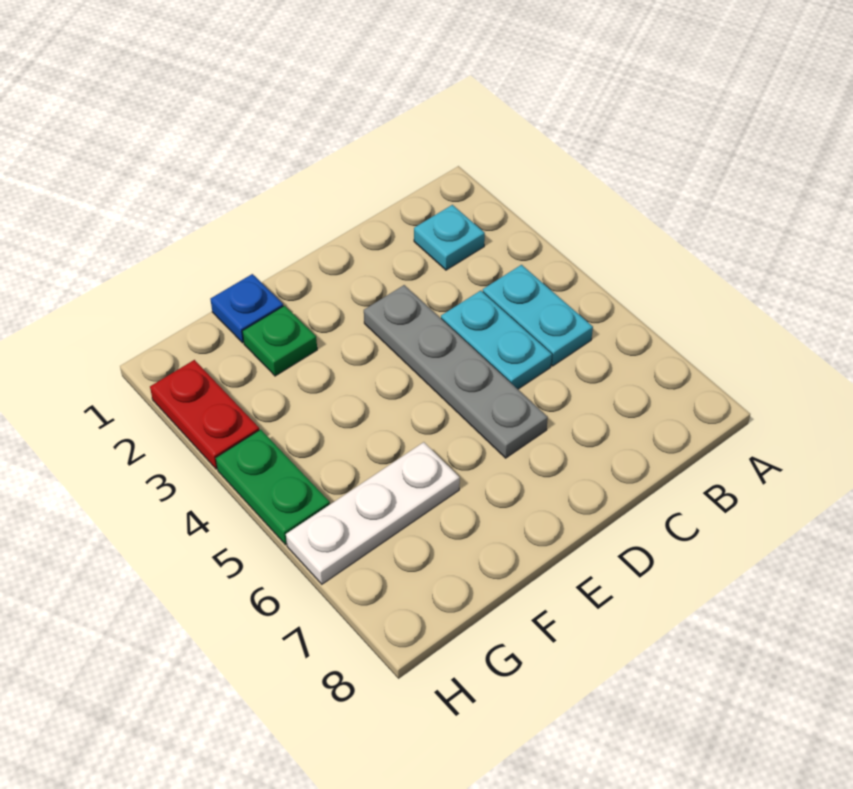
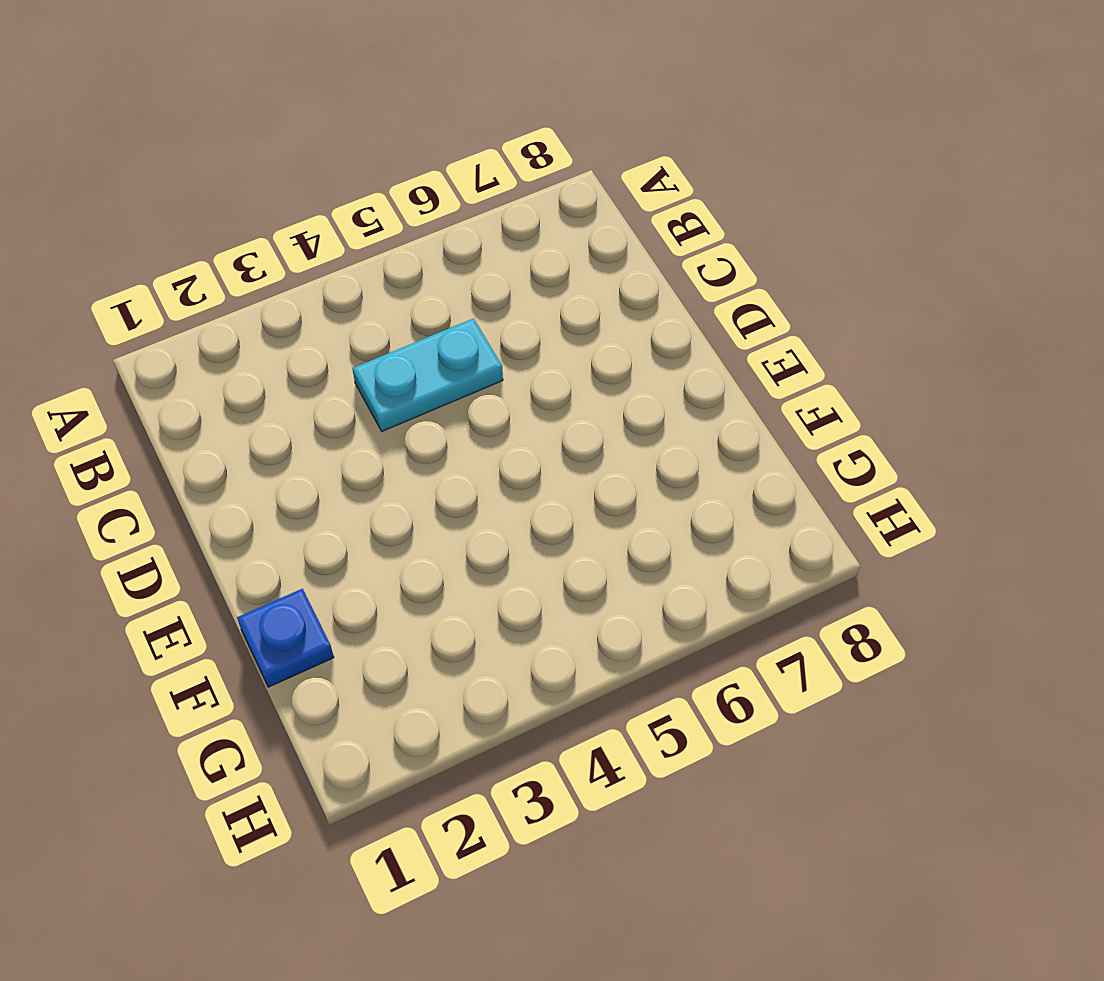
none -> cyan 1x1 plate [414,205,485,270]
none -> cyan 1x2 plate [483,265,593,366]

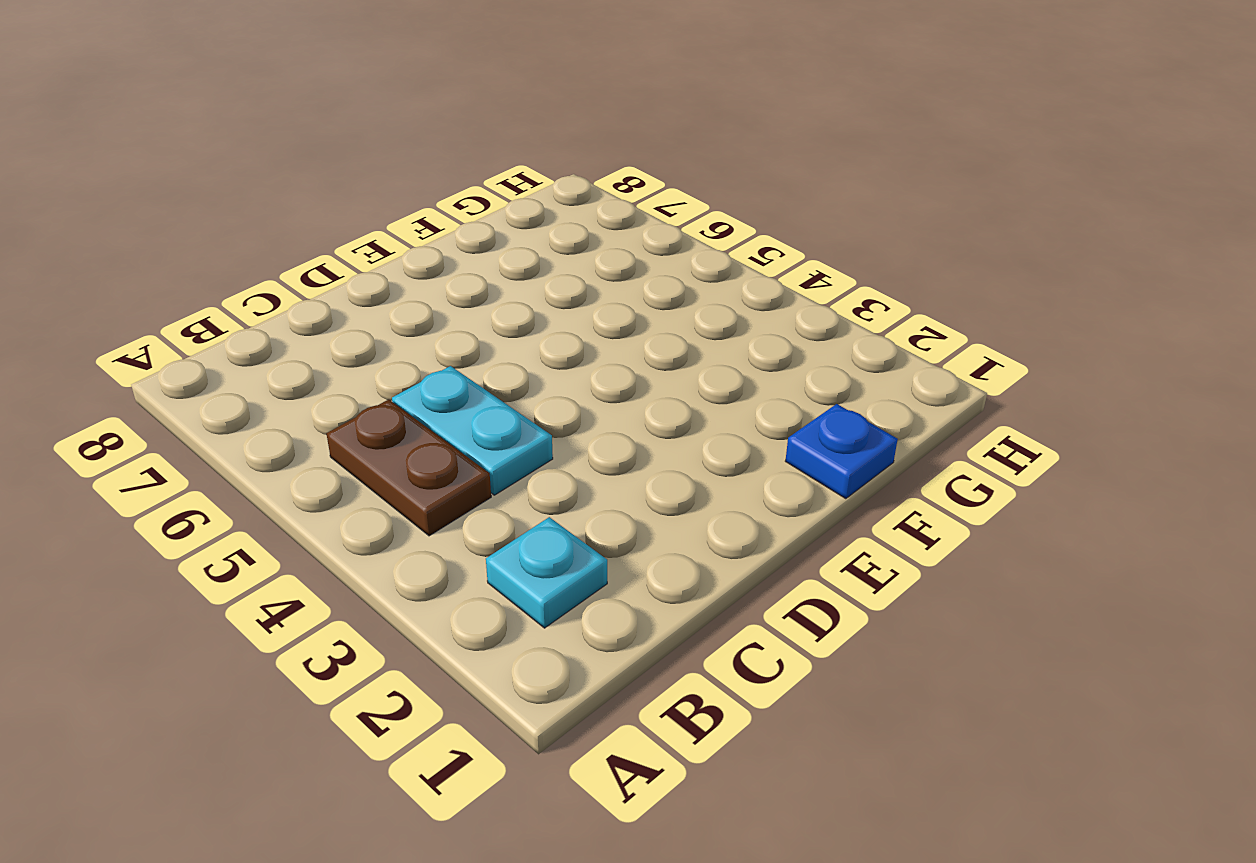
brown 1x2 plate [326,399,491,536] -> cyan 1x2 plate [483,265,593,366]
none -> grey 1x4 plate [364,285,548,458]
none -> green 1x1 plate [242,306,317,376]

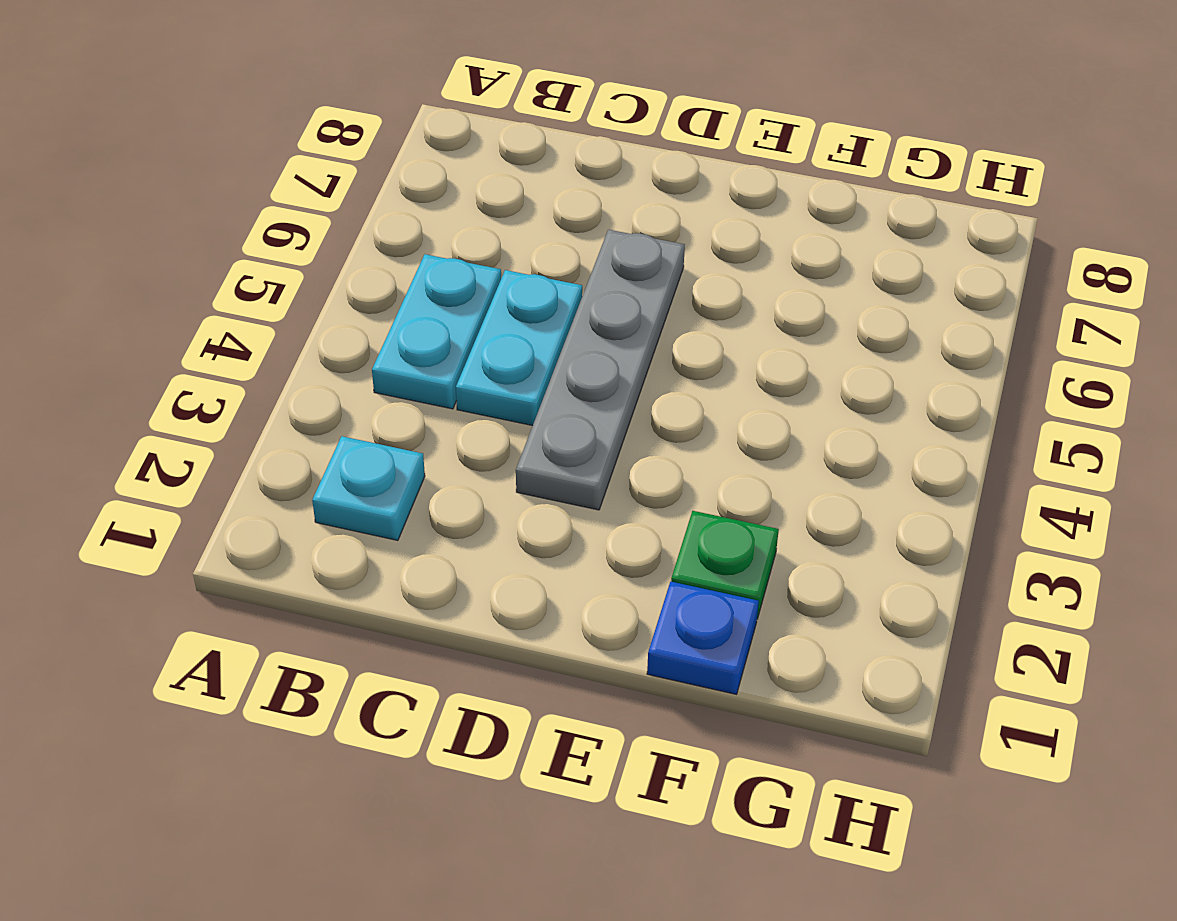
none -> white 1x3 plate [286,442,460,584]
none -> red 1x2 plate [150,360,259,469]

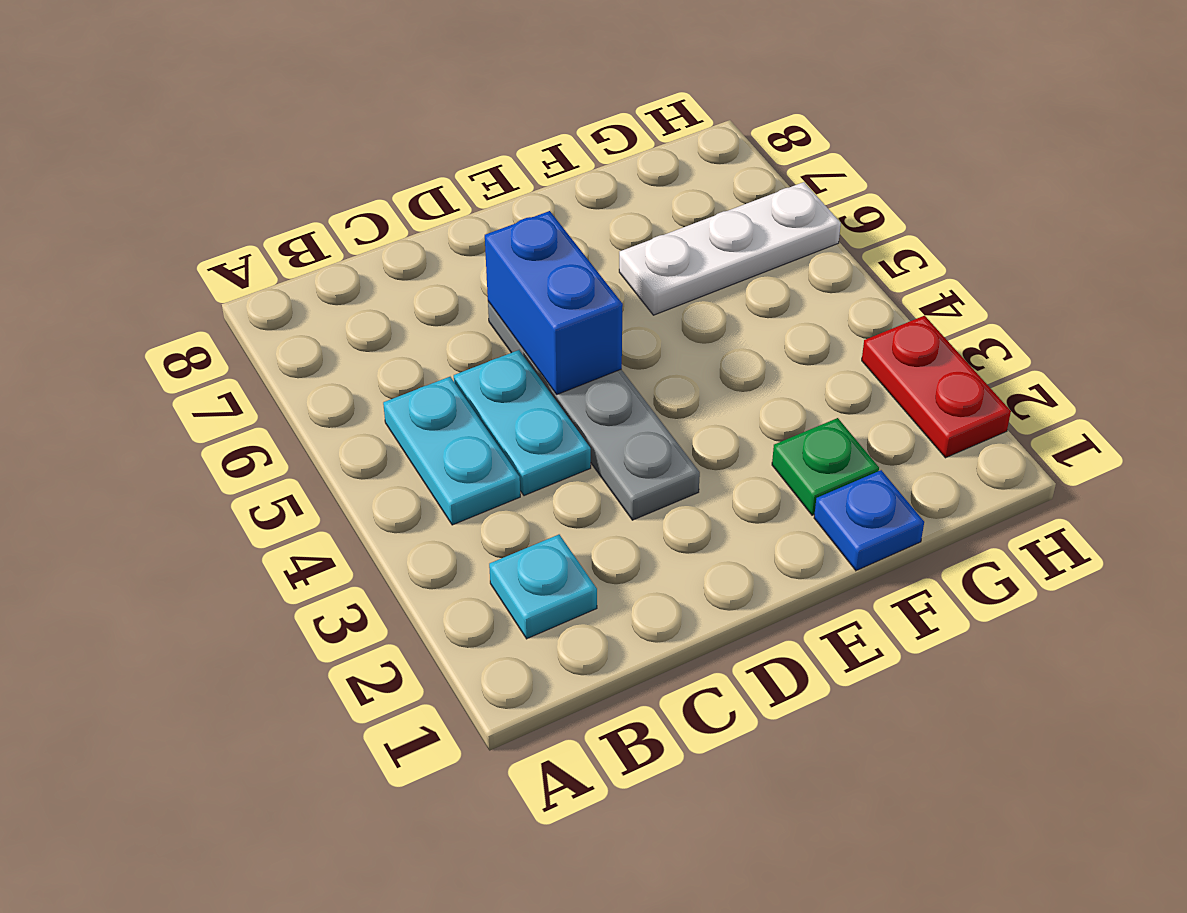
blue 1x2 brick [485,211,623,394] -> none
none -> green 1x2 plate [216,429,330,545]

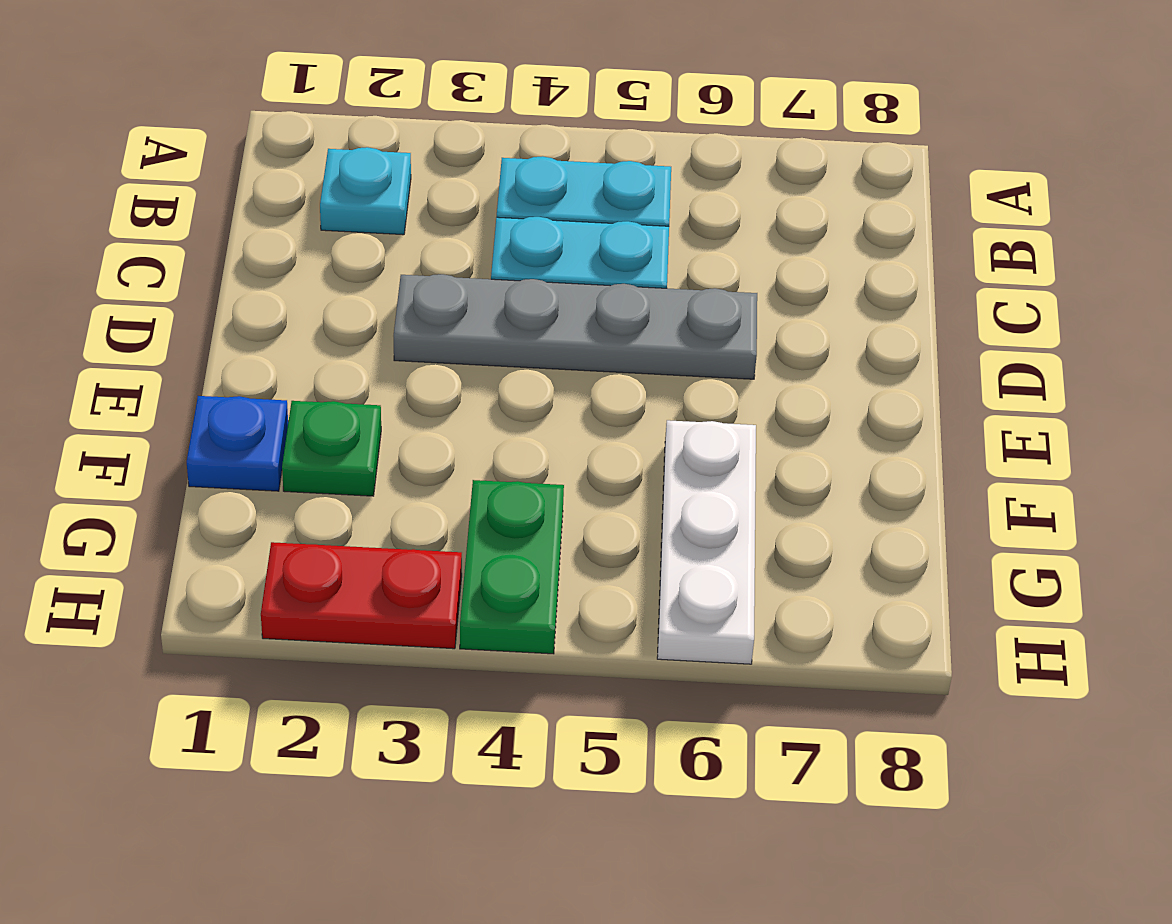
green 1x2 plate [460,480,564,654] -> green 1x2 plate turned to [216,429,330,545]

